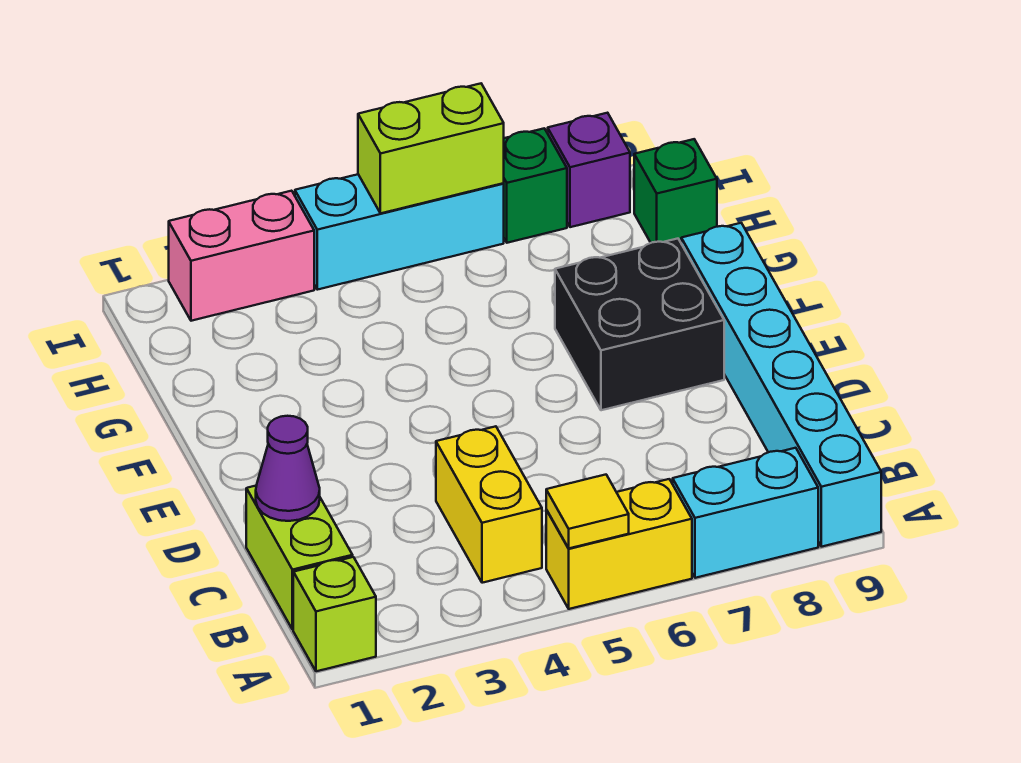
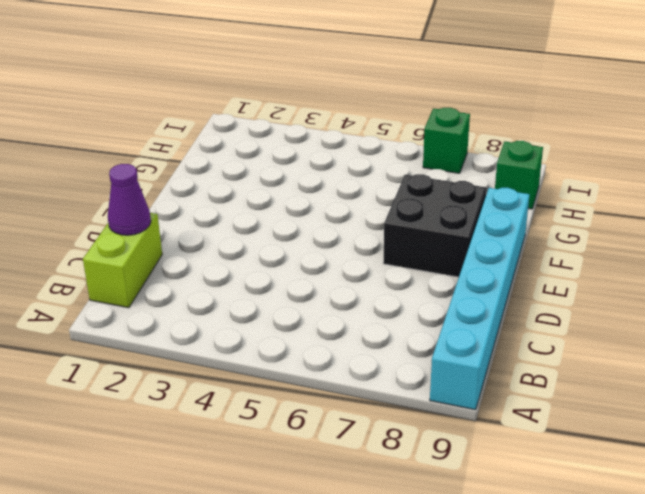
none -> lime 1x1 brick [293,557,376,671]
none -> yellow 1x2 brick [546,479,692,609]
none -> cyan 1x2 brick [673,448,818,578]

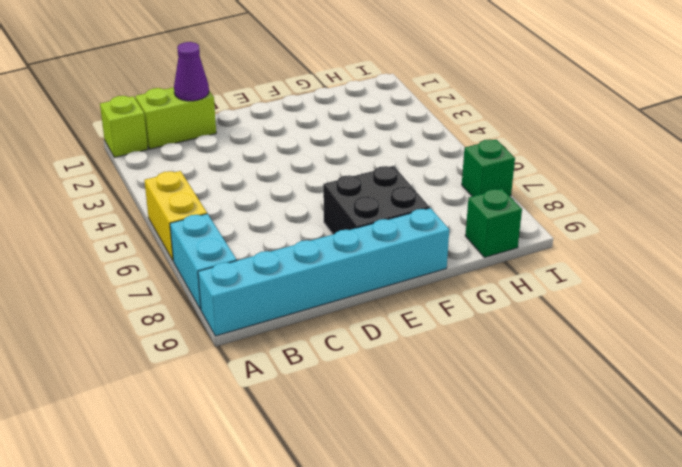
none -> yellow 1x2 brick [436,426,542,583]
none -> pink 1x2 brick [169,191,314,321]
none -> cyan 1x3 brick [295,174,504,290]

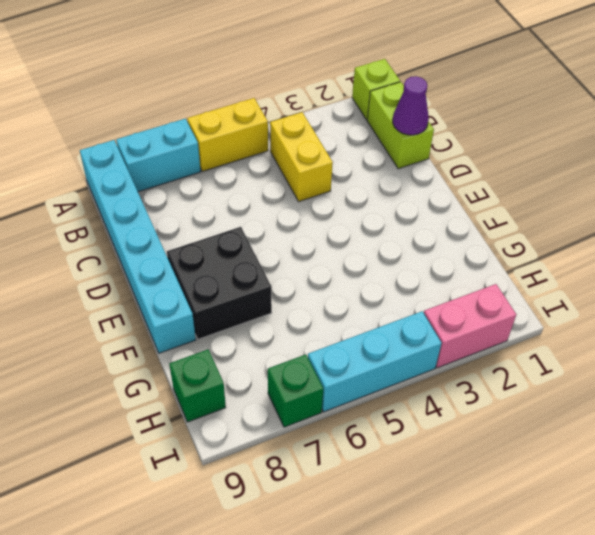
none -> purple 1x1 brick [548,113,630,227]
none -> yellow 1x1 tile [546,475,629,548]
none -> lime 1x2 brick [358,84,504,213]

